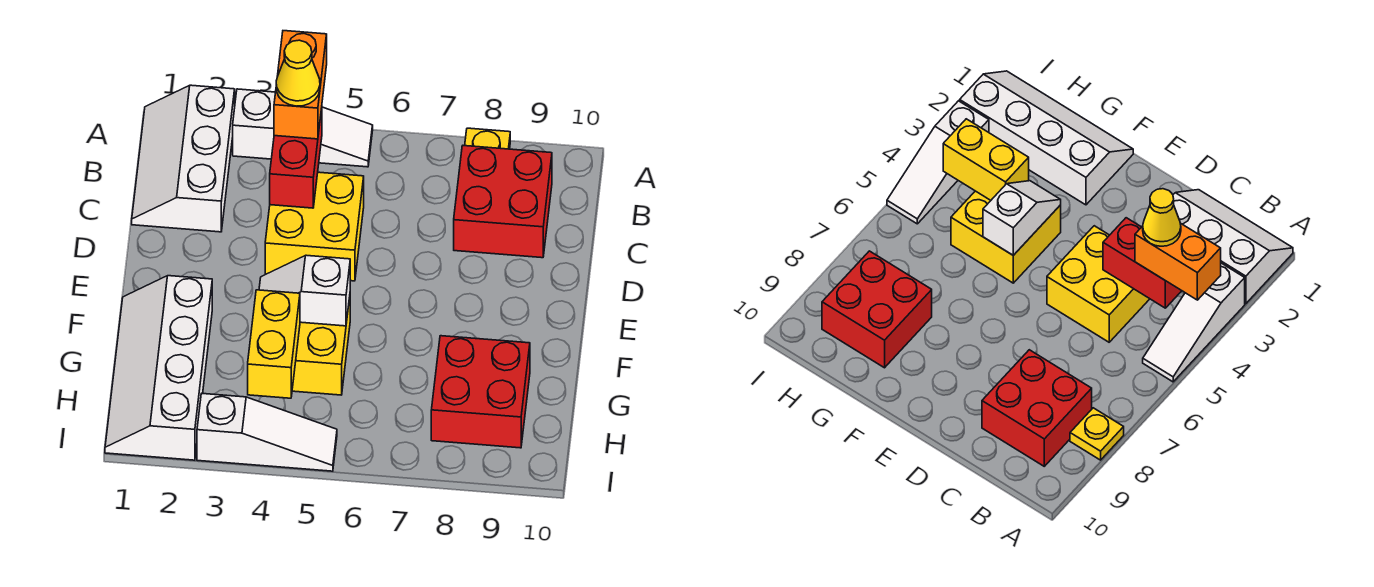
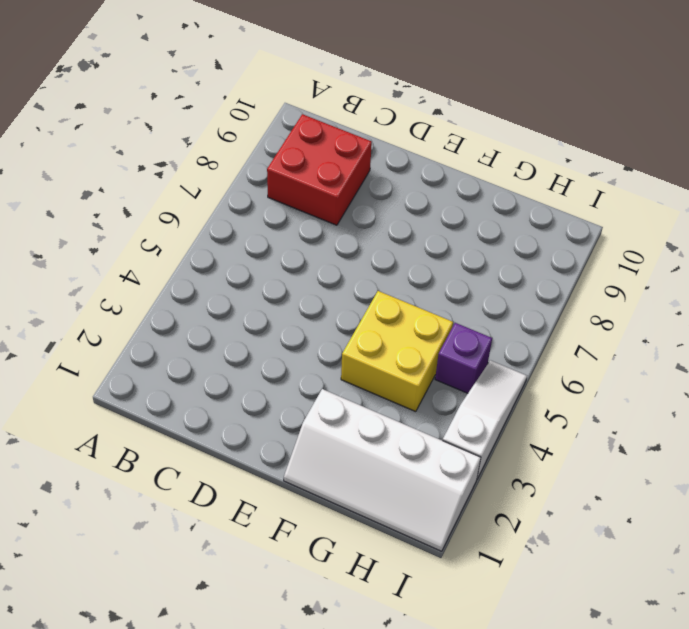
purple 1x1 brick [435,323,492,393] -> none
none -> white 2x3 slope [132,85,235,232]
none -> white 1x3 slope [233,89,373,167]
none -> yellow 1x1 plate [465,128,510,149]

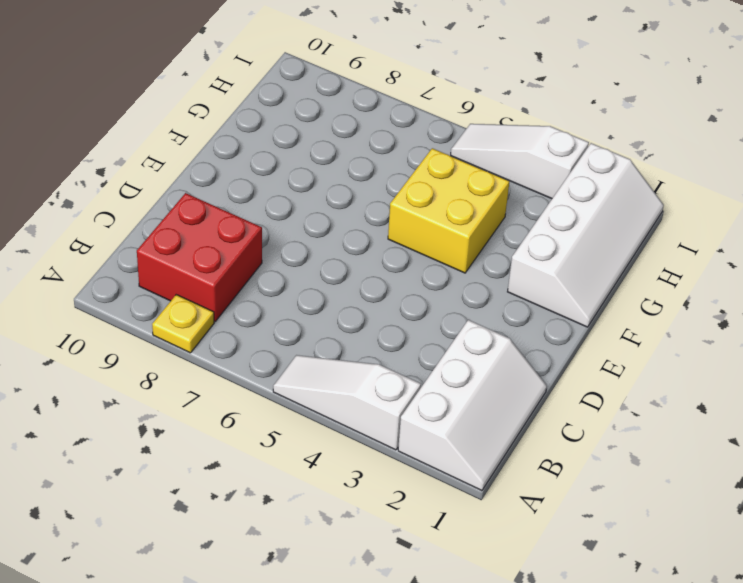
none -> yellow 2x2 brick [265,172,364,281]
none -> red 2x2 brick [431,336,530,448]
none -> red 1x2 brick [270,108,322,208]

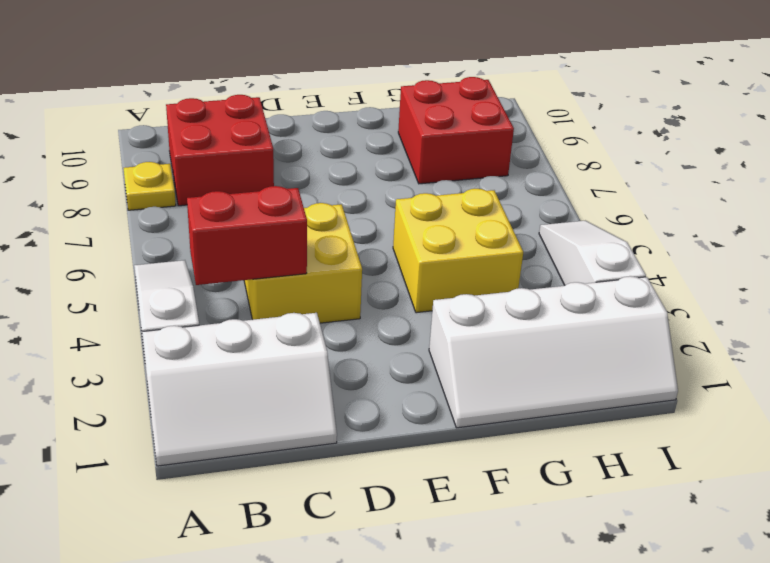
none -> white 1x2 slope [259,255,350,326]
none -> yellow 1x2 brick [248,290,300,398]
none -> orange 1x2 brick [274,31,327,139]

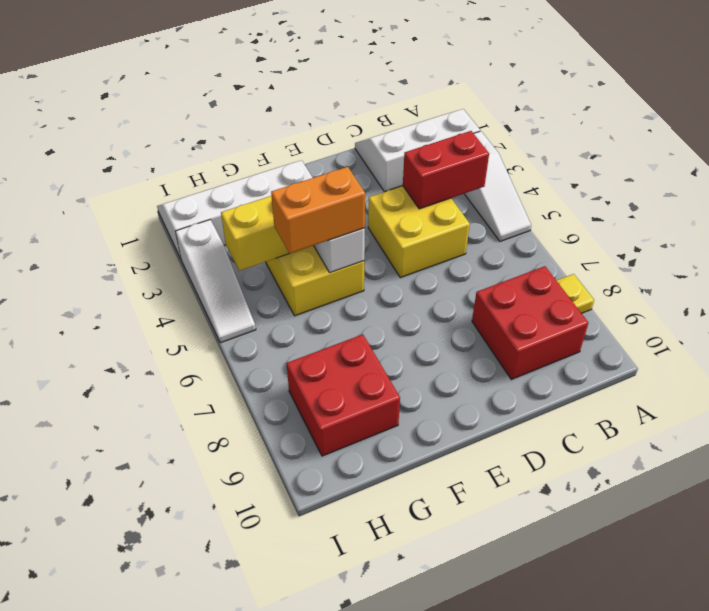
orange 1x2 brick [271,167,365,253] -> orange 1x2 brick moved to [274,31,327,139]
none -> yellow 1x1 cone [276,40,320,106]

